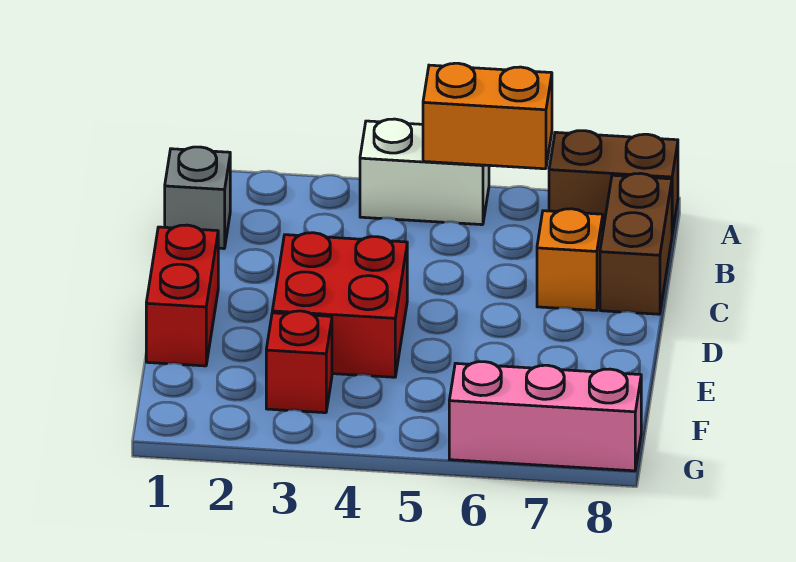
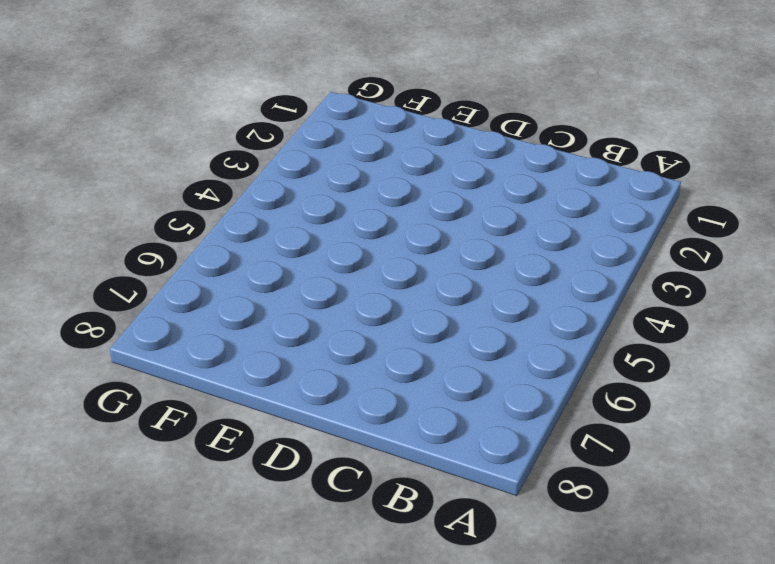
none -> white 1x2 brick [360,119,489,225]
none -> brown 1x2 brick [549,131,678,234]

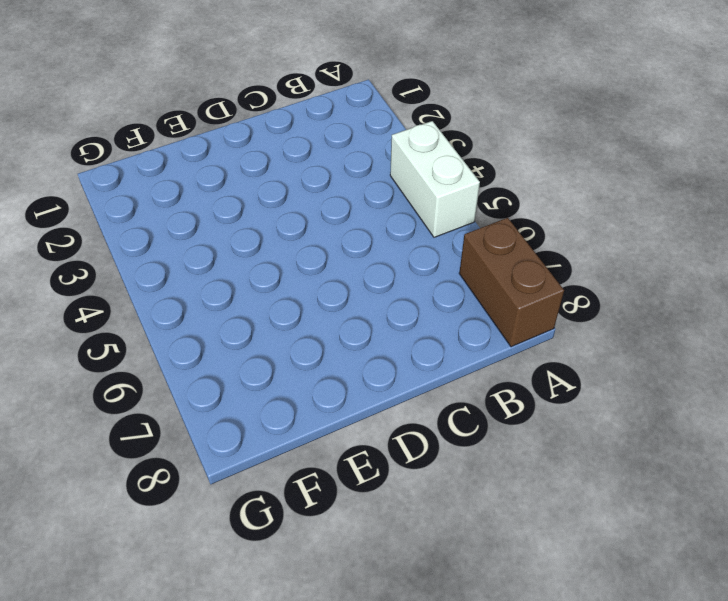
none -> grey 1x1 brick [165,147,230,249]
none -> brown 1x2 brick [600,173,672,314]

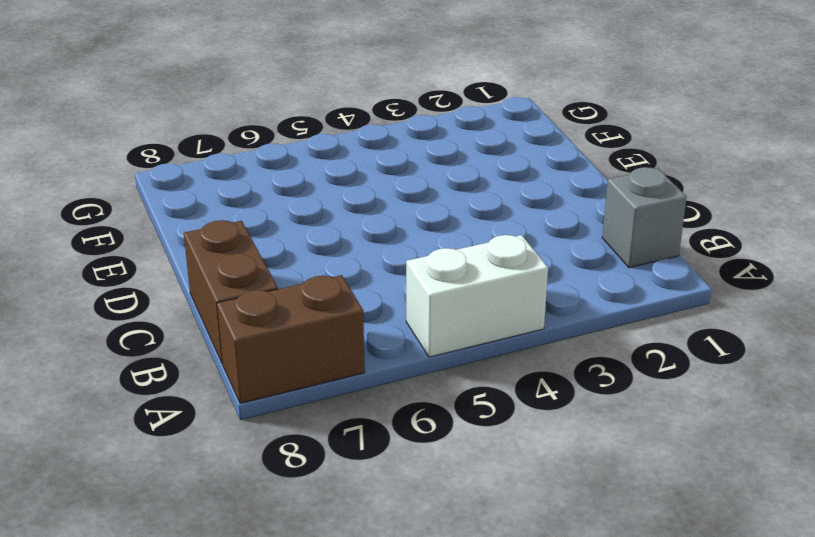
none -> orange 1x1 brick [537,209,603,310]
none -> red 1x2 brick [146,225,218,366]

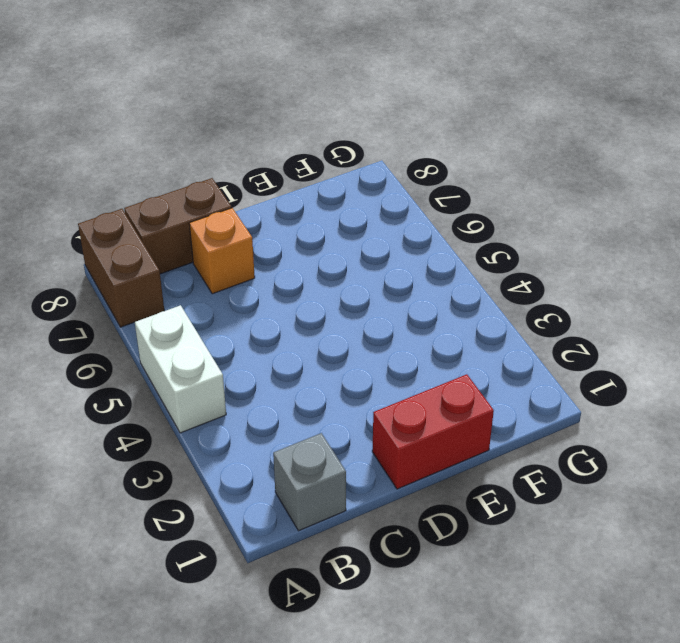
none -> red 2x2 brick [272,233,407,377]
none -> red 1x1 brick [266,311,332,413]

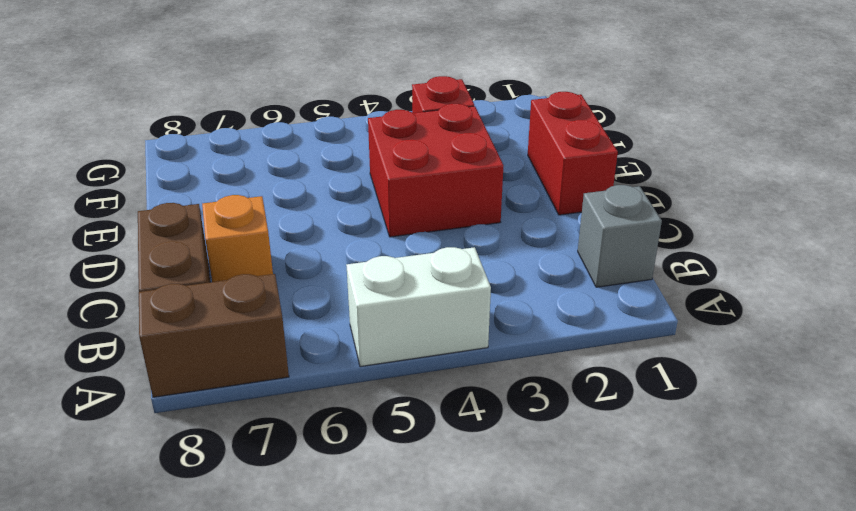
none -> pink 1x3 brick [449,362,641,471]
none -> orange 1x2 brick [423,63,552,169]

